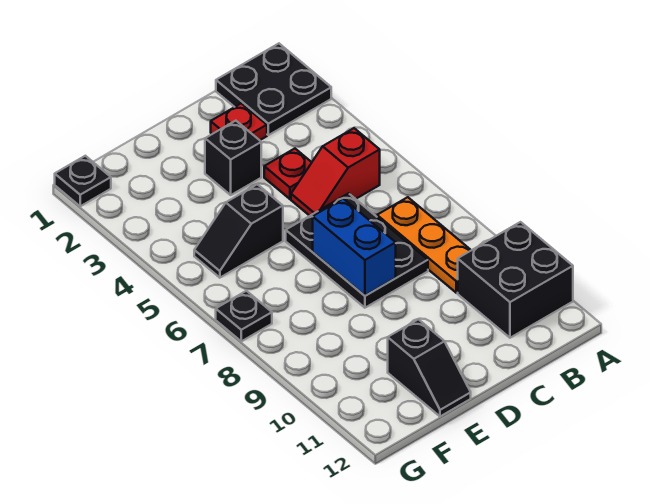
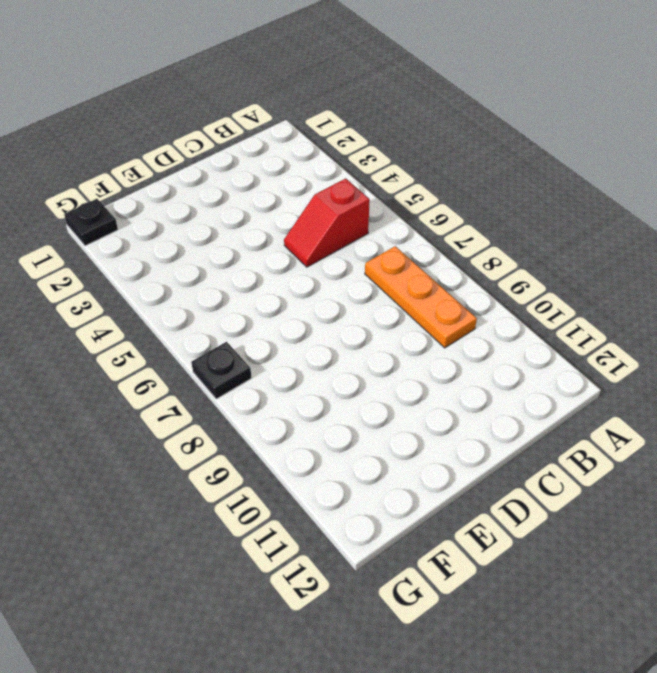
none -> black 2x2 plate [216,44,331,135]
none -> black 2x2 brick [458,222,573,338]
none -> red 1x1 plate [211,103,267,140]

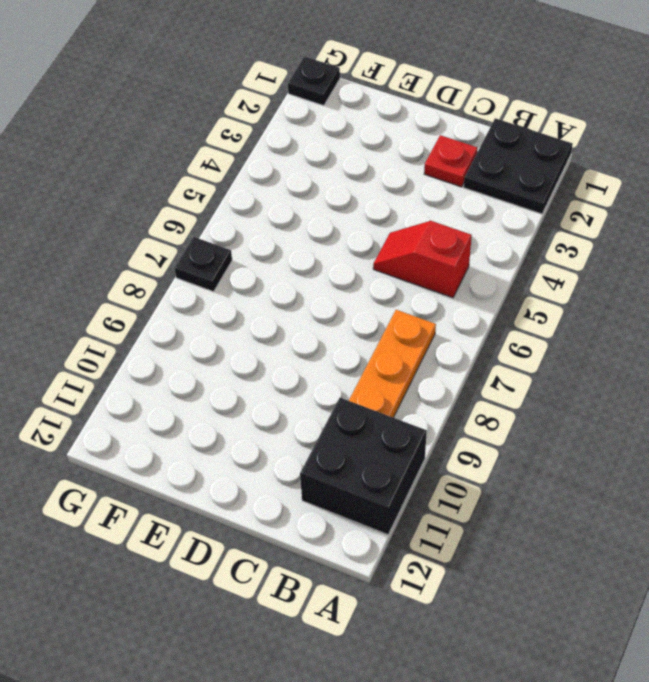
none -> red 1x1 plate [264,149,312,199]
none -> black 2x3 plate [286,193,428,308]
none -> black 1x1 brick [205,121,261,195]

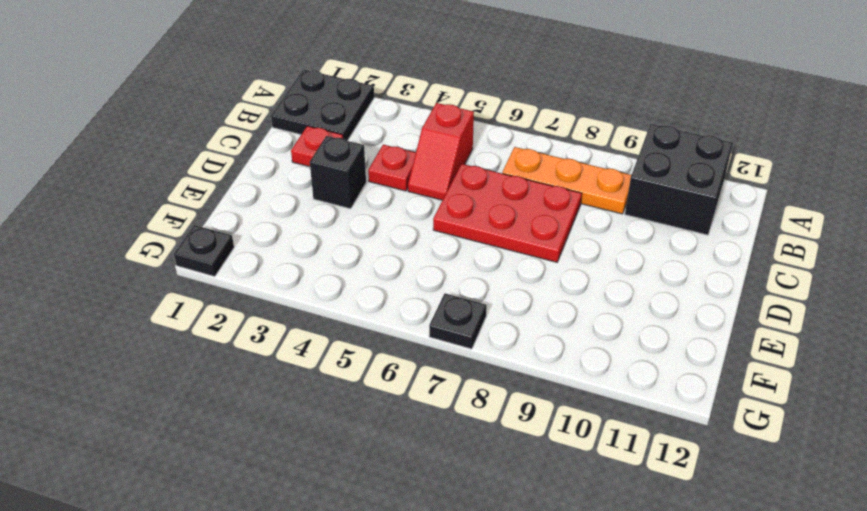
red 2x3 plate [433,164,582,262] -> black 2x3 plate [286,193,428,308]
none -> black 1x2 slope [194,184,283,278]
none -> black 1x2 slope [388,319,471,416]
none -> blue 1x2 brick [313,199,396,296]

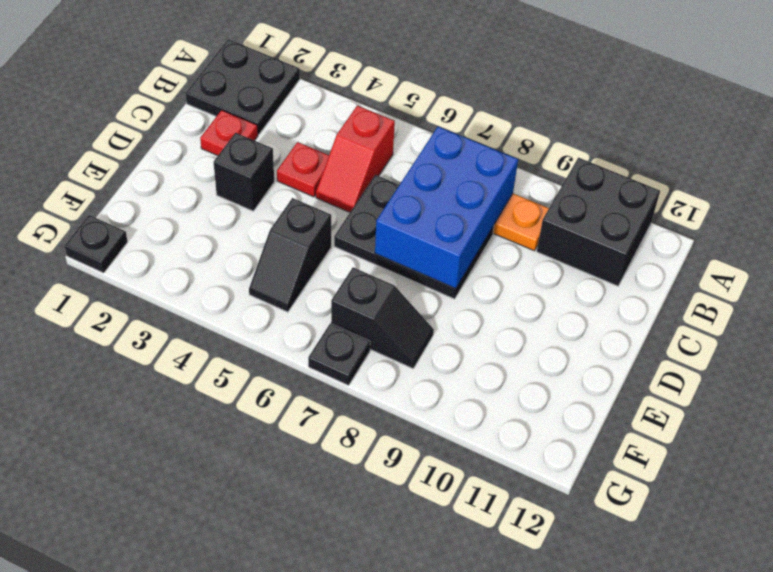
blue 2x3 brick [375,127,518,289] -> blue 1x2 brick [313,199,396,296]
black 1x2 slope [331,267,434,368] -> black 1x2 slope moved to [388,319,471,416]

